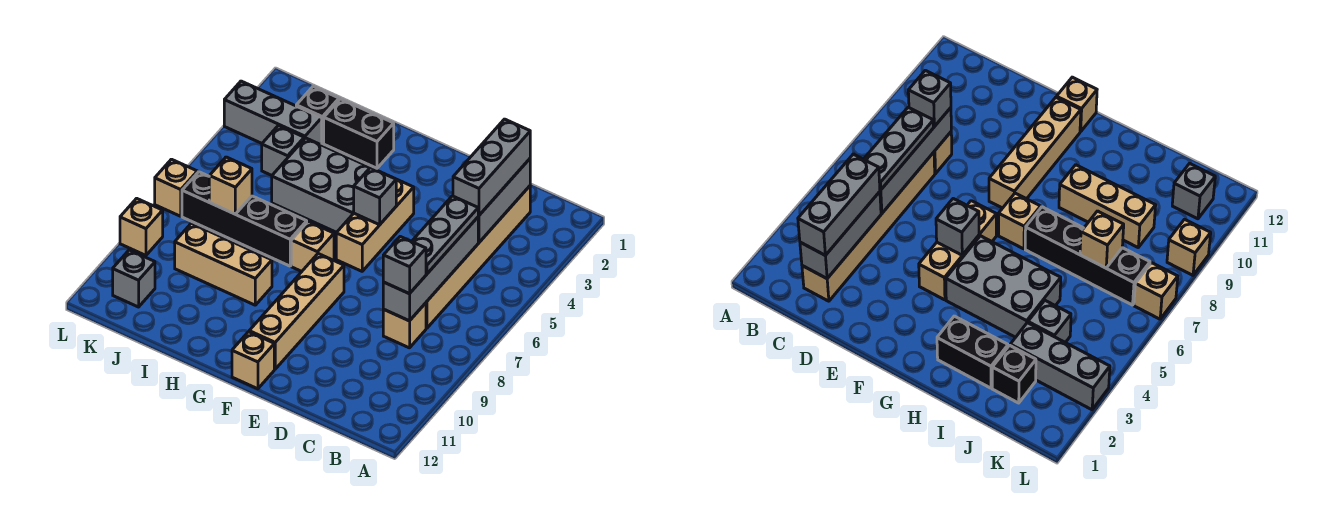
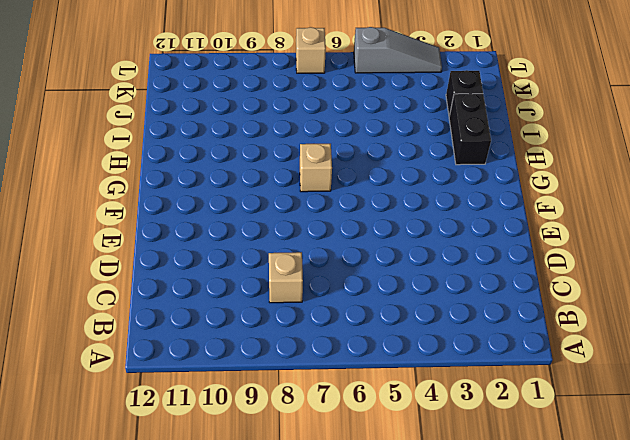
grey 1x3 slope [354,27,442,73] -> grey 1x3 brick [224,81,322,145]
none -> tan 1x6 brick [426,186,530,328]
none -> tan 1x3 brick [336,179,414,271]
none -> tan 1x4 brick [249,254,344,369]

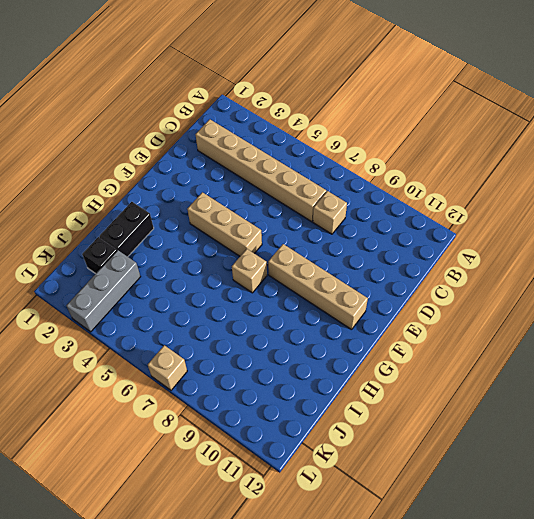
none -> tan 1x1 brick [232,332,274,389]
none -> grey 2x3 brick [272,138,370,232]
none -> black 1x4 brick [182,172,307,266]

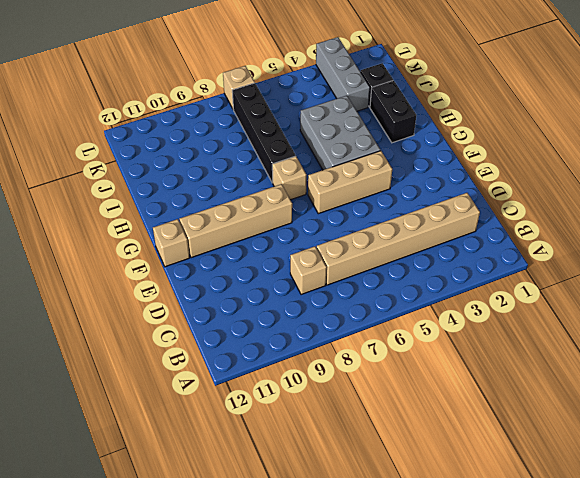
none -> tan 1x3 brick [175,223,272,305]
none -> grey 1x1 brick [262,126,304,175]
none -> grey 1x1 brick [113,250,155,307]

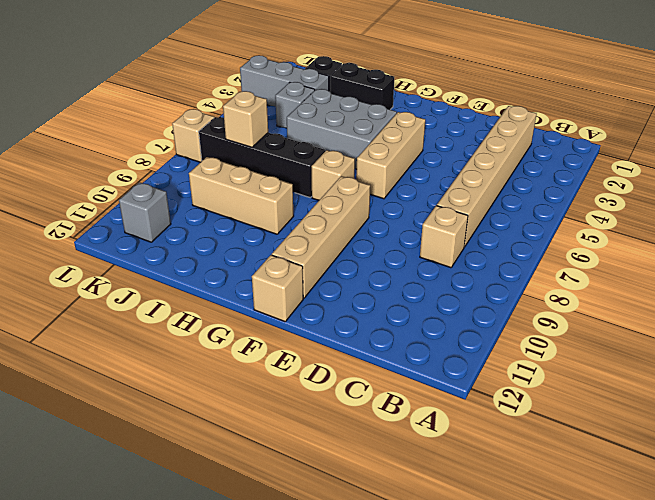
none -> tan 1x1 brick [120,198,163,255]
none -> grey 1x3 brick [478,159,530,242]
none -> grey 1x4 brick [383,217,478,321]

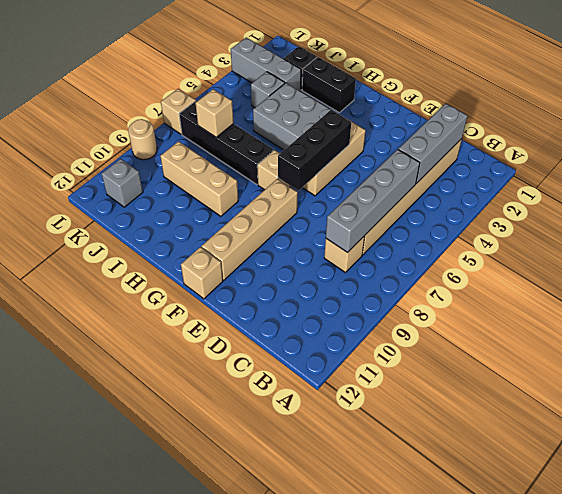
black 1x3 brick [278,110,351,191] -> grey 1x1 brick [354,168,396,225]
tan 1x1 round brick [128,119,157,160] -> tan 1x1 brick [120,198,163,255]
none -> grey 1x3 brick [453,119,530,215]
none -> grey 1x3 plate [412,196,478,274]
none -> grey 1x1 brick [383,237,426,294]

